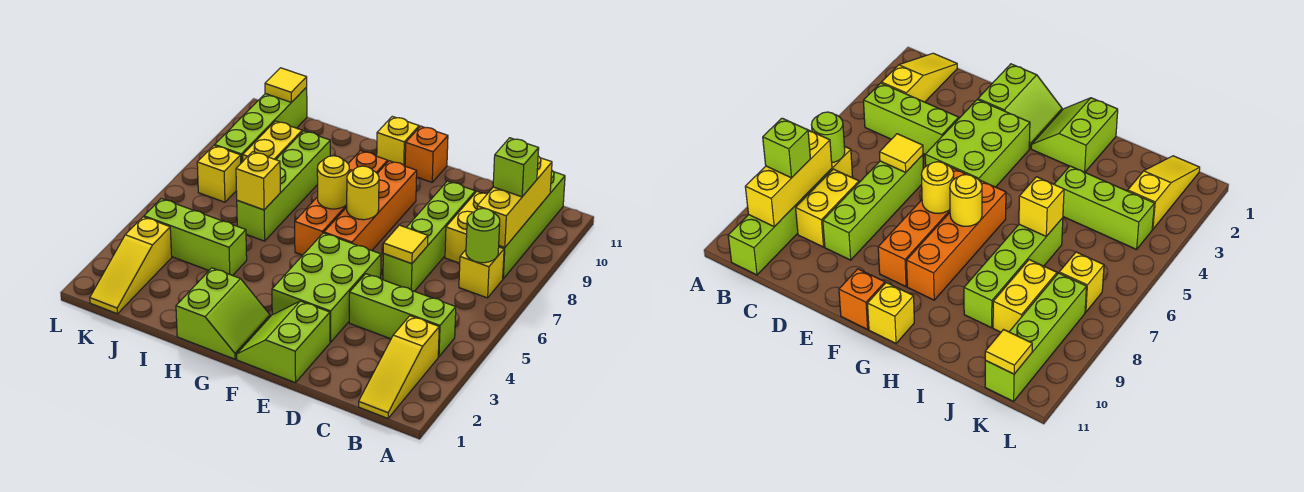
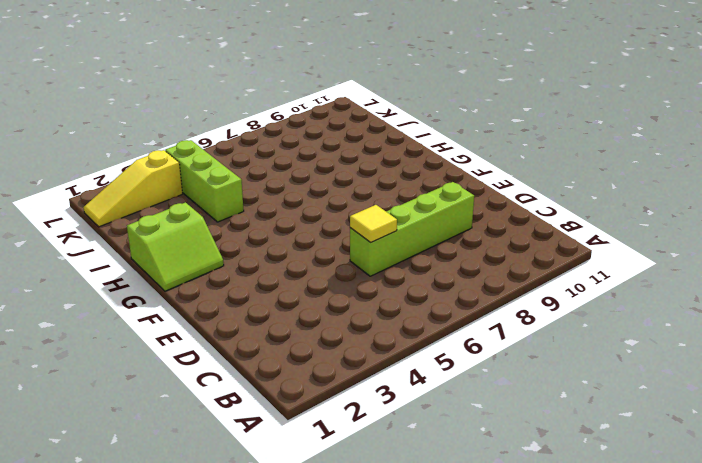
none -> yellow 1x3 slope [359,316,439,418]
none -> lime 1x3 brick [349,274,456,357]
none -> yellow 1x1 brick [459,247,504,298]

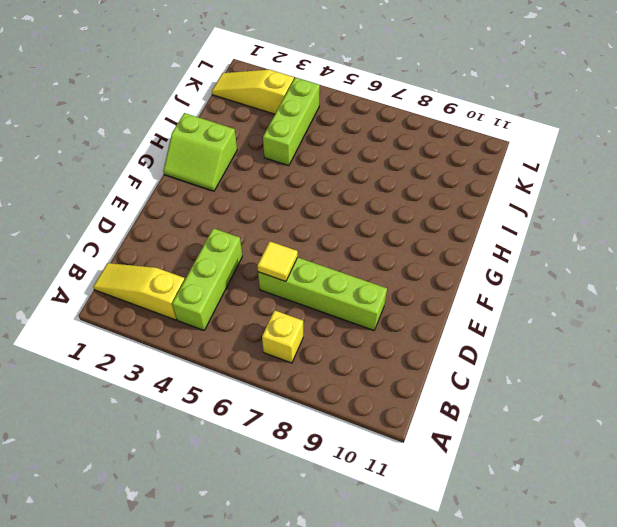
none -> lime 1x4 brick [499,171,565,279]
none -> yellow 1x2 brick [445,192,487,263]
none -> lime 2x2 slope [236,301,330,383]

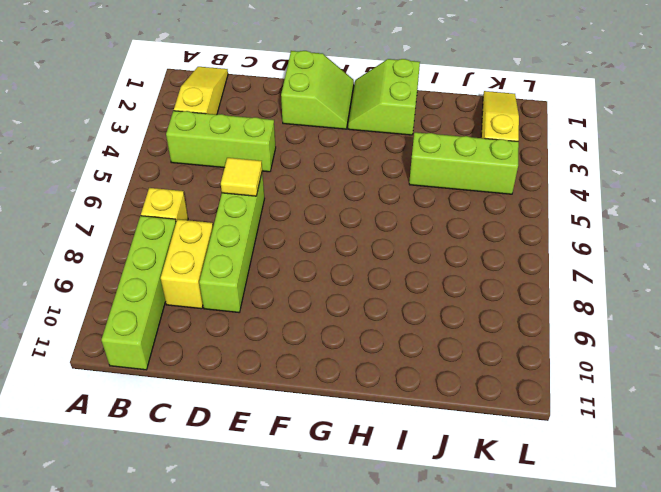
none -> lime 2x3 brick [272,233,381,342]
none -> orange 1x4 brick [324,161,417,250]
none -> orange 1x1 brick [405,126,448,182]

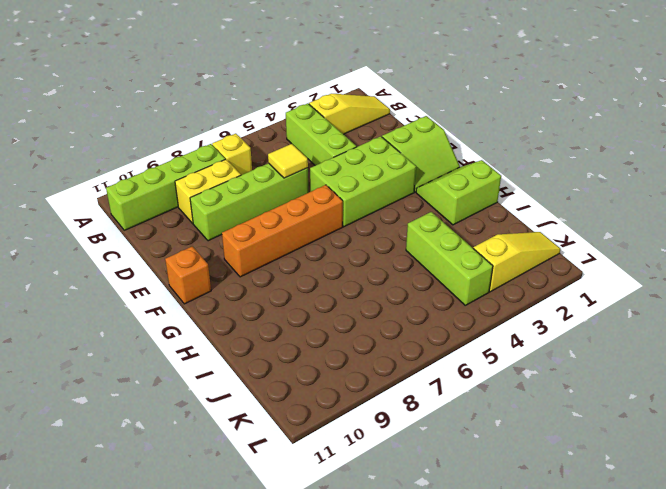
none -> orange 1x4 brick [295,151,388,255]
none -> yellow 1x1 brick [377,116,419,166]
none -> lime 1x4 brick [237,131,330,241]

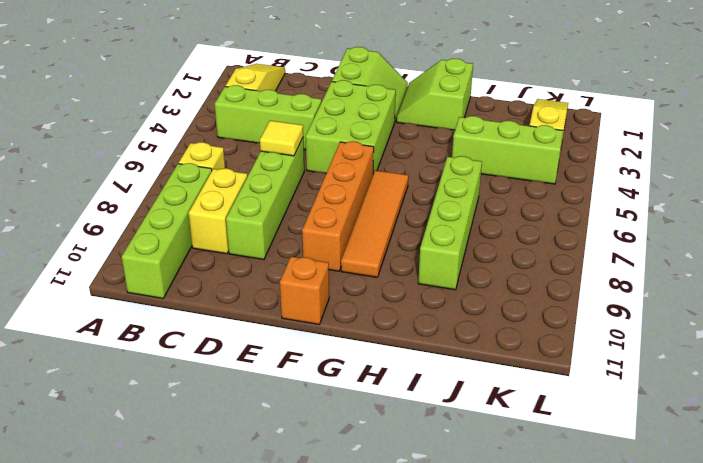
orange 1x4 tile [341,170,408,277] -> orange 1x4 brick [295,151,388,255]
none -> yellow 1x1 brick [377,116,419,166]
none -> yellow 1x2 brick [243,121,302,161]
none -> yellow 1x1 brick [197,145,241,202]

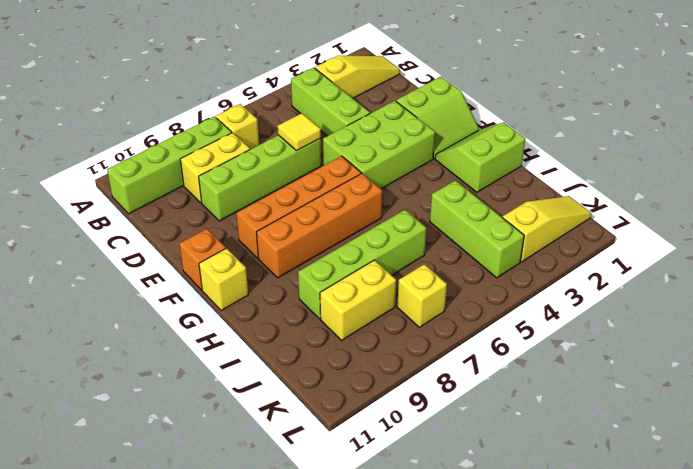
none -> lime 1x4 brick [215,87,307,163]
none -> lime 1x1 round brick [466,208,500,263]
none -> yellow 1x3 brick [477,156,552,248]

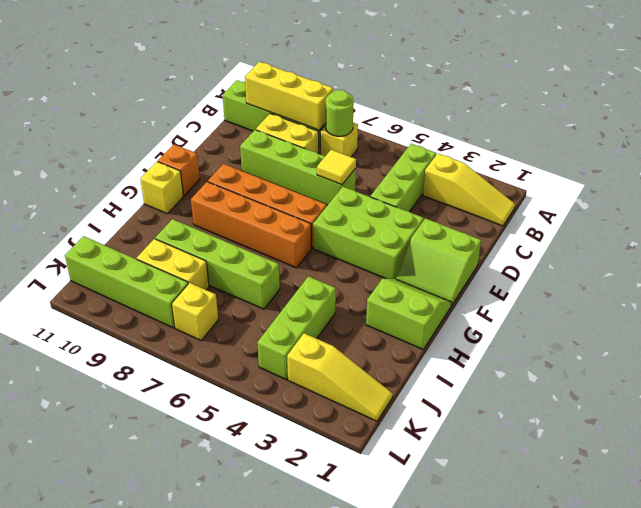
none -> yellow 1x1 round brick [347,166,379,220]
none -> yellow 1x1 round brick [317,156,349,209]
none -> yellow 1x1 brick [236,152,280,210]

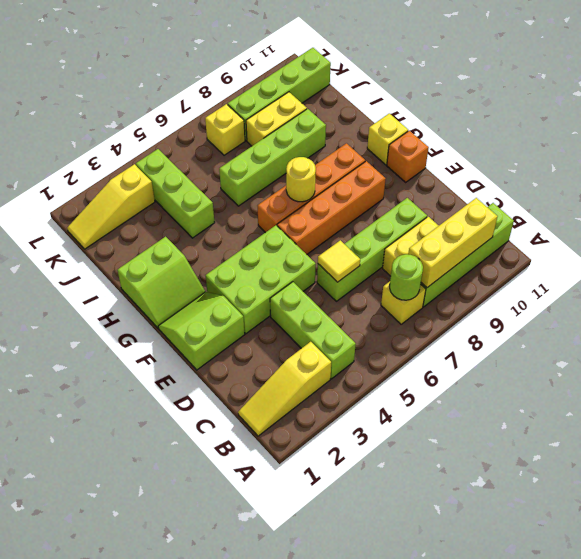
none -> yellow 1x1 round brick [347,166,379,220]
none -> yellow 1x1 brick [236,152,280,210]
none -> yellow 1x1 tile [265,68,307,102]

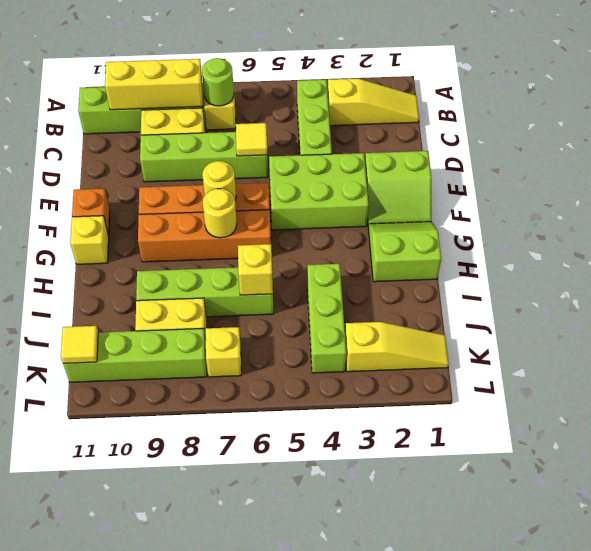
none -> lime 1x1 brick [493,138,539,197]

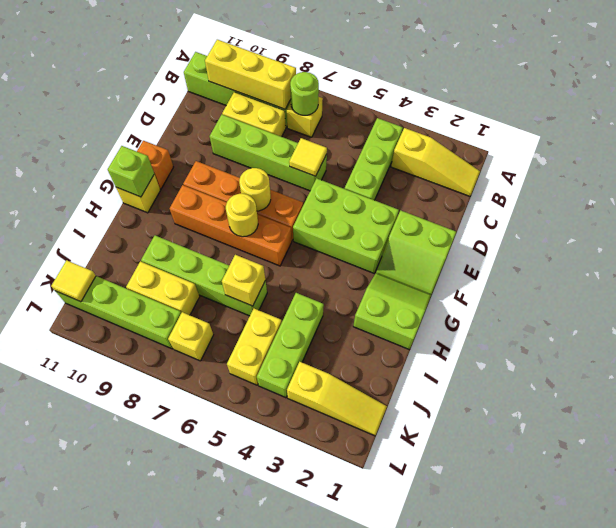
lime 1x1 brick [108,146,154,197] -> lime 1x1 brick moved to [493,138,539,197]
yellow 1x2 brick [227,308,282,385] -> none

